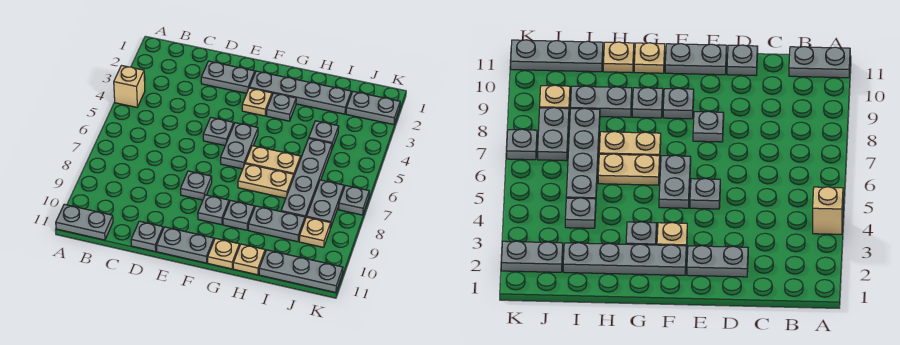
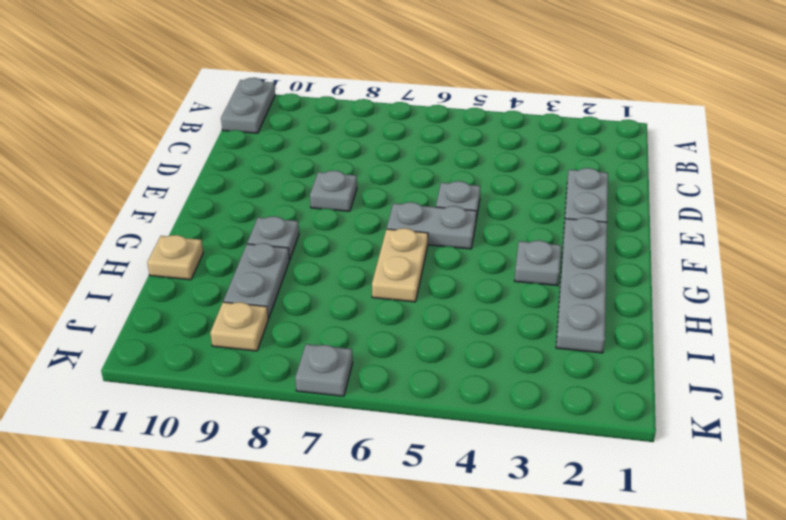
none -> tan 1x1 brick [114,66,145,107]
none -> grey 1x1 plate [131,221,163,251]
none -> grey 1x2 plate [157,227,214,263]

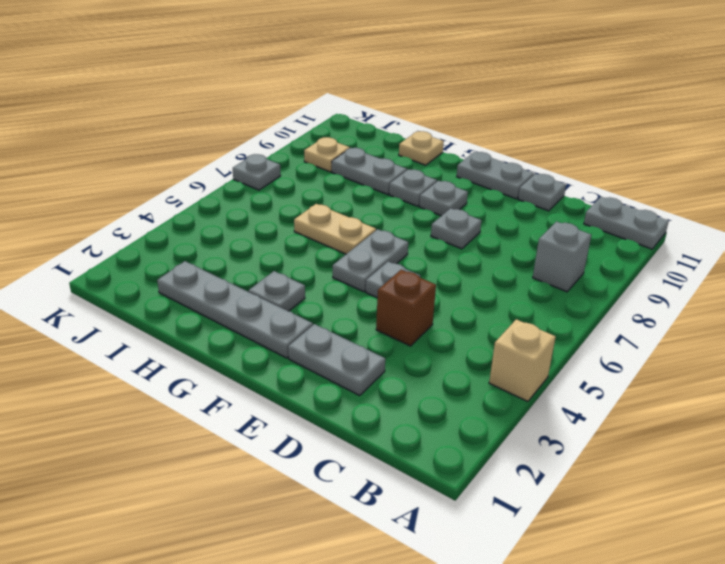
grey 1x1 brick [533,222,591,292] -> none
brown 1x1 brick [376,270,436,346] -> none
none -> tan 1x1 plate [242,88,272,116]
none -> tan 1x2 plate [238,164,294,198]
none -> tan 1x1 plate [208,238,239,269]

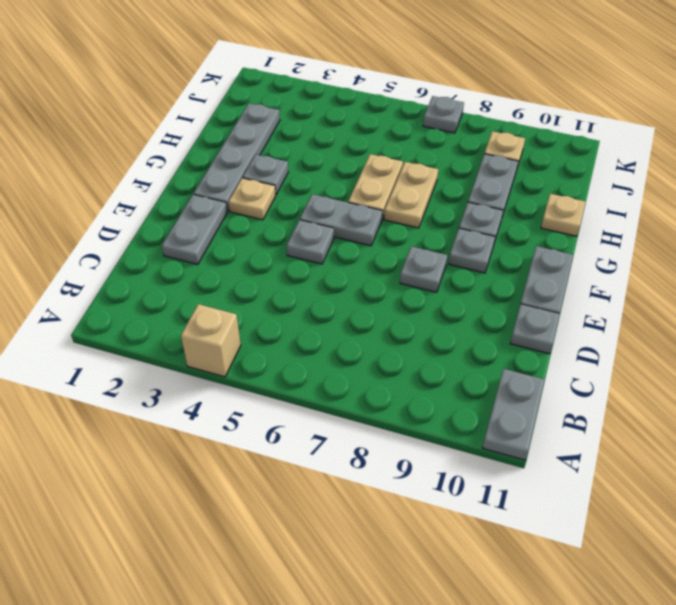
none -> tan 1x1 plate [208,238,239,269]
none -> grey 1x1 plate [309,121,339,148]
none -> grey 1x4 plate [281,138,332,219]

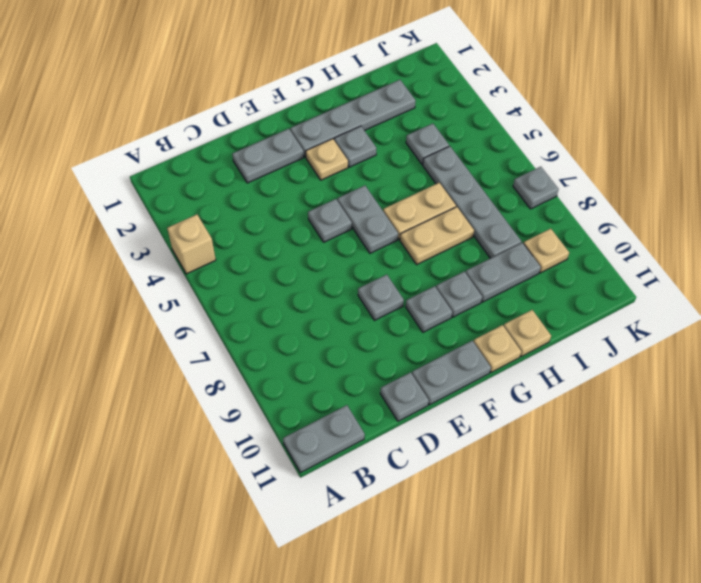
none -> grey 1x3 plate [259,250,343,292]
none -> grey 1x2 plate [346,92,400,125]
none -> grey 1x2 plate [307,180,344,228]

